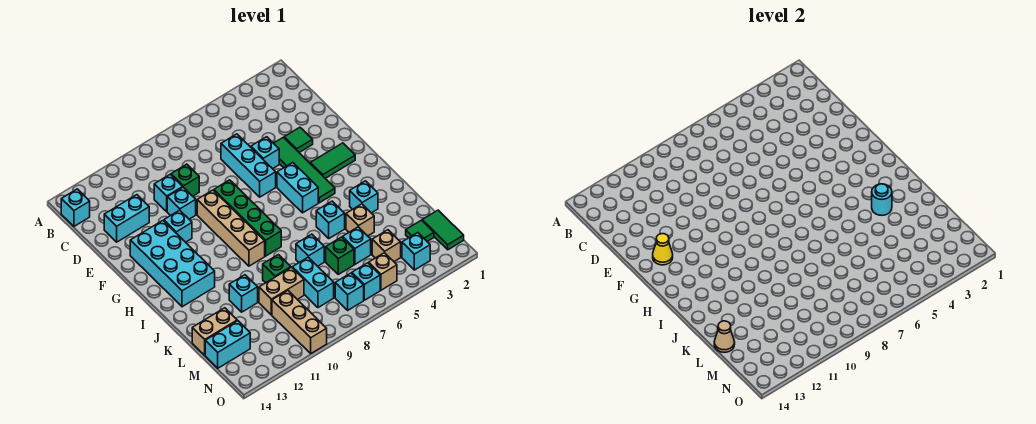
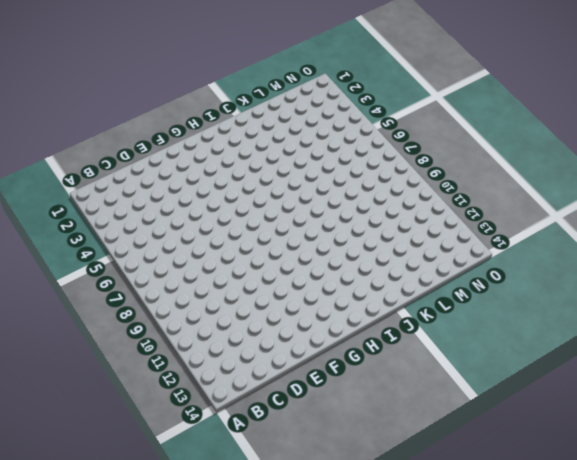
none -> cyan 1x1 brick [61,189,90,226]
none -> cyan 1x3 brick [221,134,276,197]
none -> green 1x1 brick [171,164,199,196]
none -> cyan 1x1 brick [154,174,183,212]

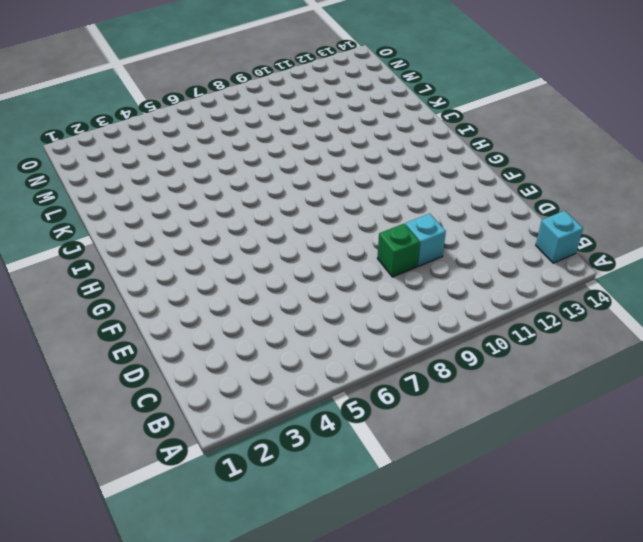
none -> cyan 1x3 brick [221,134,276,197]
none -> cyan 1x2 brick [104,195,149,242]
none -> green 1x1 tile [284,127,313,153]
none -> green 1x4 tile [274,137,335,203]

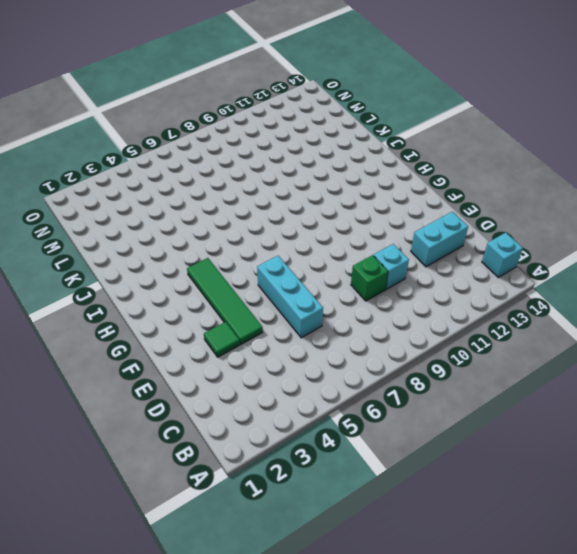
none -> cyan 1x1 brick [251,137,279,169]
none -> cyan 1x1 brick [167,187,196,219]
none -> green 1x4 brick [214,180,281,256]
none -> tan 1x4 brick [197,190,265,266]

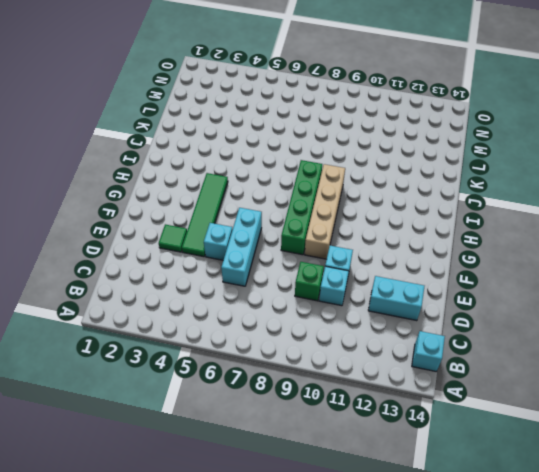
none -> cyan 1x1 brick [164,210,192,242]
none -> cyan 2x4 brick [130,221,215,307]
none -> green 1x2 tile [310,143,355,178]
none -> cyan 1x2 brick [277,163,318,213]

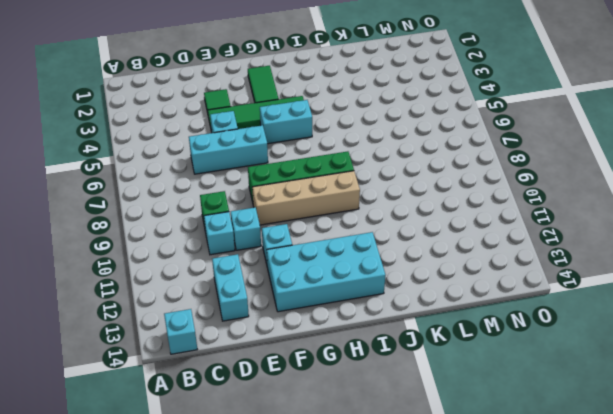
none -> cyan 1x1 brick [350,181,378,213]
none -> cyan 1x1 brick [316,201,345,238]
none -> tan 1x1 brick [346,204,374,236]
none -> cyan 1x1 brick [296,234,324,266]

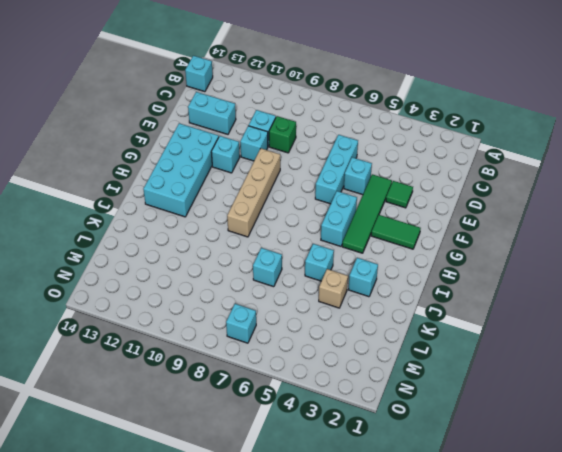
none -> green 1x4 brick [214,180,281,256]
none -> green 1x1 brick [263,255,291,283]
none -> cyan 1x1 brick [229,275,258,312]
none -> cyan 1x1 brick [342,227,371,264]

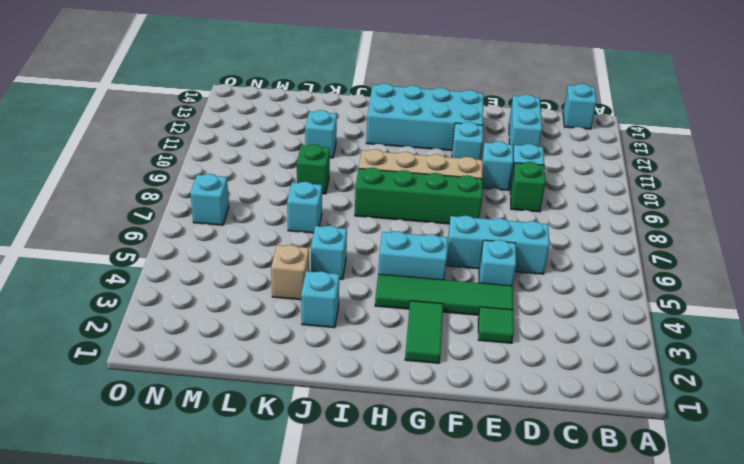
none -> cyan 1x1 brick [342,227,371,264]
none -> green 1x1 brick [326,237,354,274]
none -> cyan 1x2 brick [292,257,334,308]
none -> tan 1x2 brick [259,267,304,315]

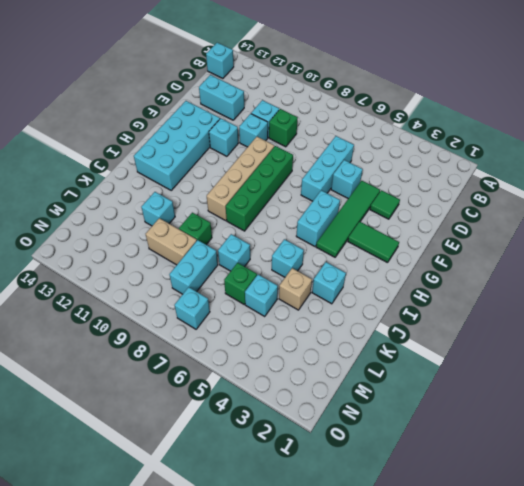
none -> tan 1x2 brick [192,308,237,355]
none -> green 1x2 tile [422,210,464,250]
none -> green 1x1 tile [406,220,434,242]
none -> tan 1x1 brick [372,230,401,261]

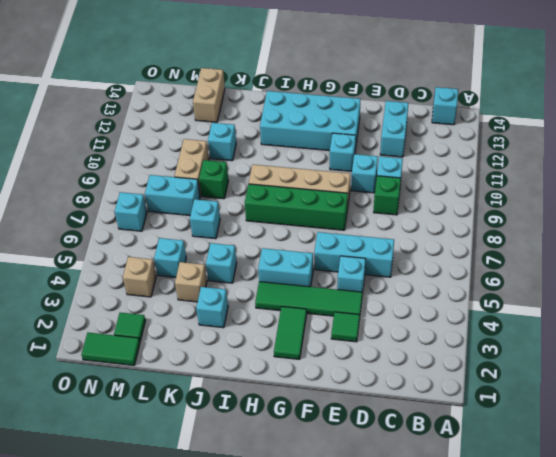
none -> green 1x1 brick [326,237,354,274]
none -> tan 1x3 brick [272,291,327,353]
none -> cyan 1x2 brick [205,321,250,368]
none -> cyan 1x1 brick [402,233,430,270]

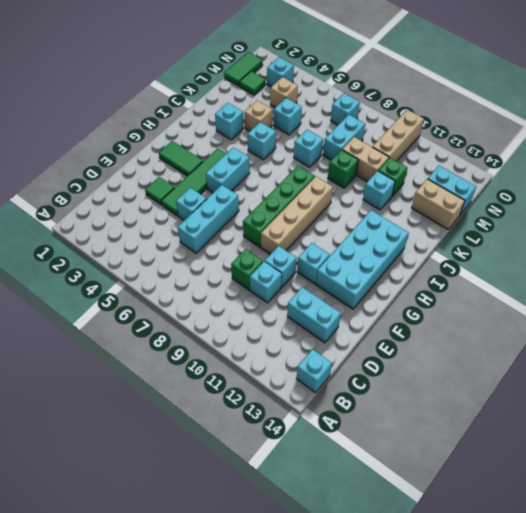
green 1x1 brick [378,158,407,196] -> green 1x1 brick moved to [326,237,354,274]
none -> tan 1x1 brick [369,253,397,290]
none -> cyan 1x1 brick [352,263,380,300]
none -> yellow 1x1 cone [653,234,673,265]
none -> cyan 1x1 round brick [872,184,892,215]

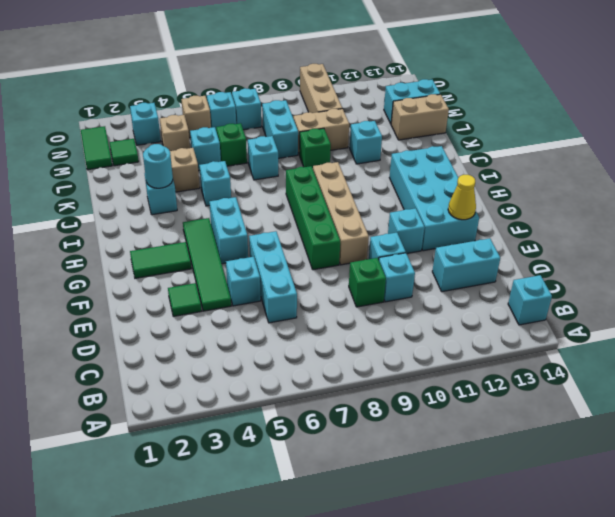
none -> tan 1x1 cone [714,321,735,352]

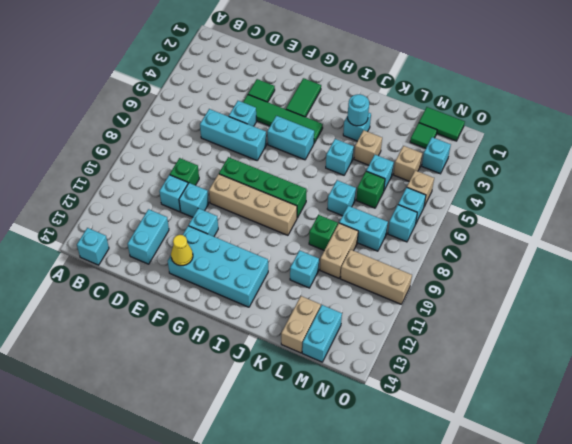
none -> tan 1x1 cone [714,321,735,352]

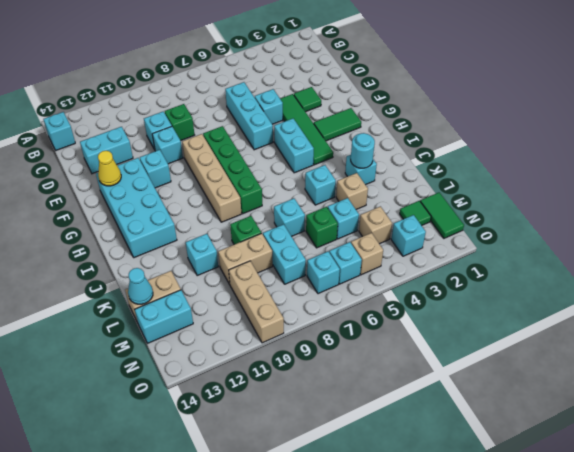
cyan 1x1 cone [128,268,153,304] -> tan 1x1 cone [714,321,735,352]

